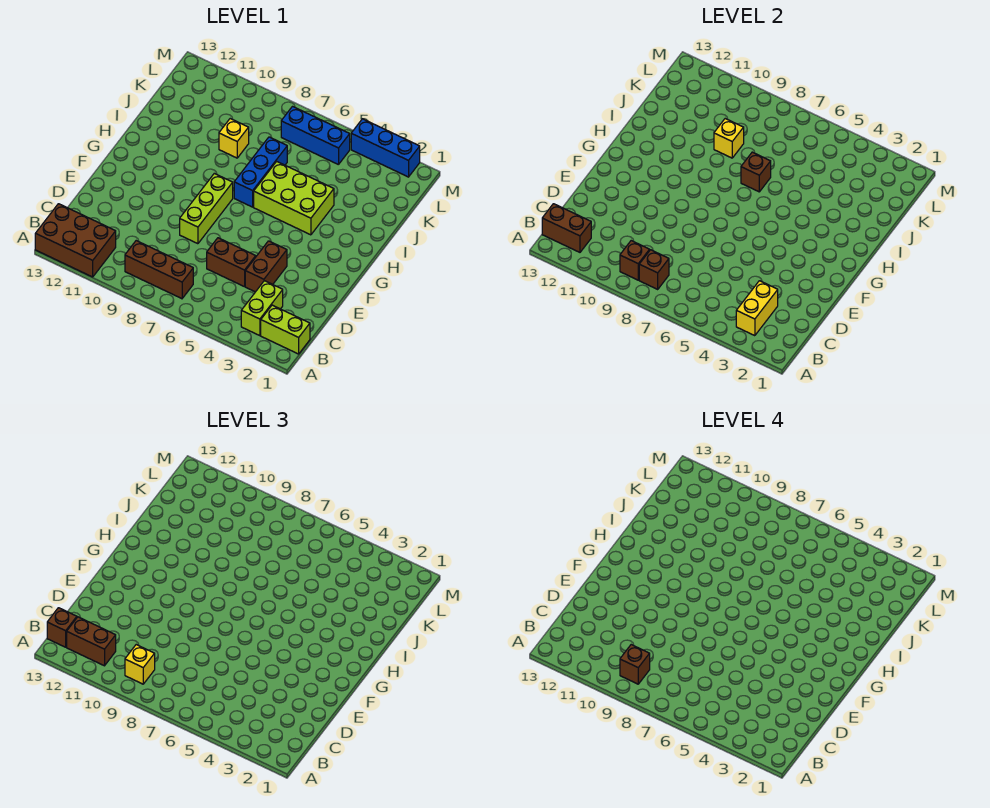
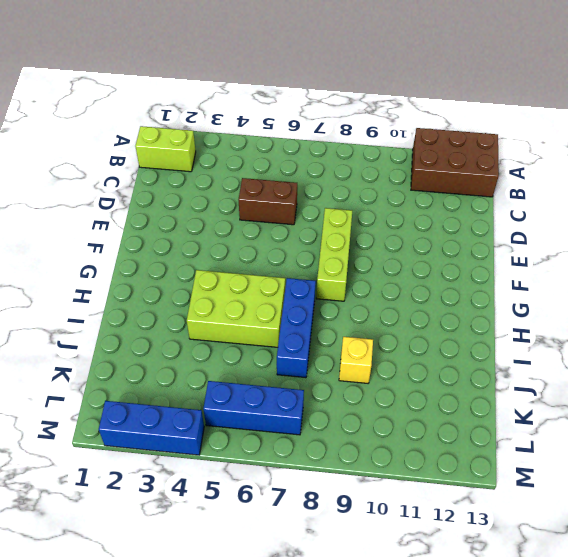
none -> lime 1x2 brick [241,281,283,336]
none -> brown 1x3 brick [125,241,193,299]
none -> brown 1x2 brick [245,241,287,292]

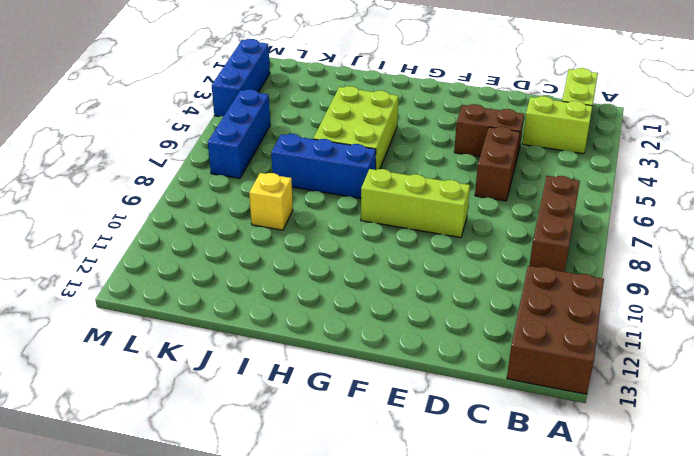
none -> yellow 1x2 brick [736,281,778,336]
none -> brown 1x1 brick [639,250,669,289]
none -> brown 1x1 brick [620,241,650,280]

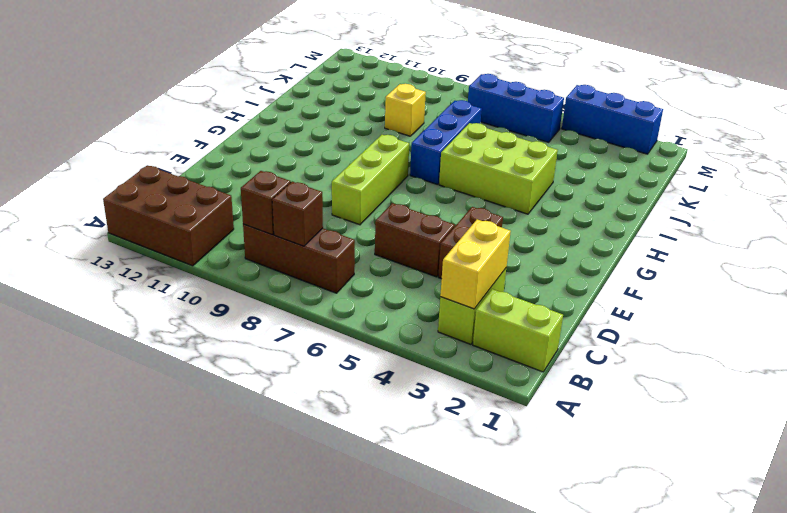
none -> brown 1x2 brick [542,204,591,252]
none -> brown 1x1 brick [741,152,771,192]
none -> yellow 1x1 brick [714,119,744,158]

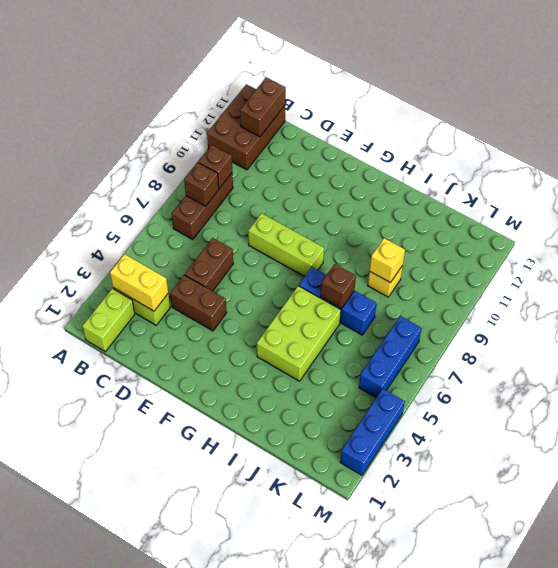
none -> yellow 1x1 brick [125,645,155,684]
none -> brown 1x2 brick [67,617,116,666]
none -> brown 1x1 brick [47,608,77,647]

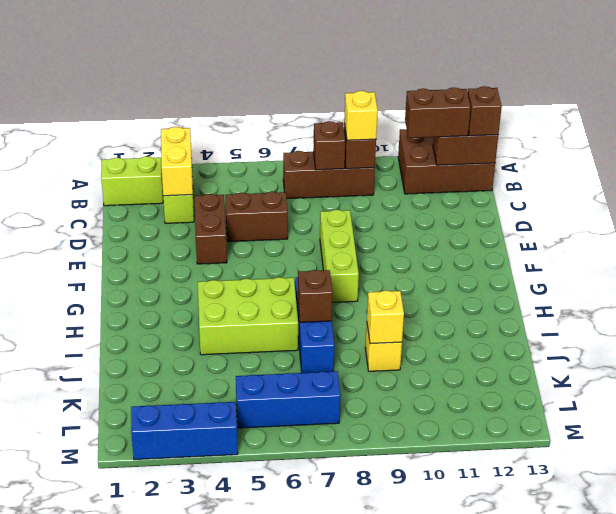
none -> brown 1x1 brick [620,645,650,684]

